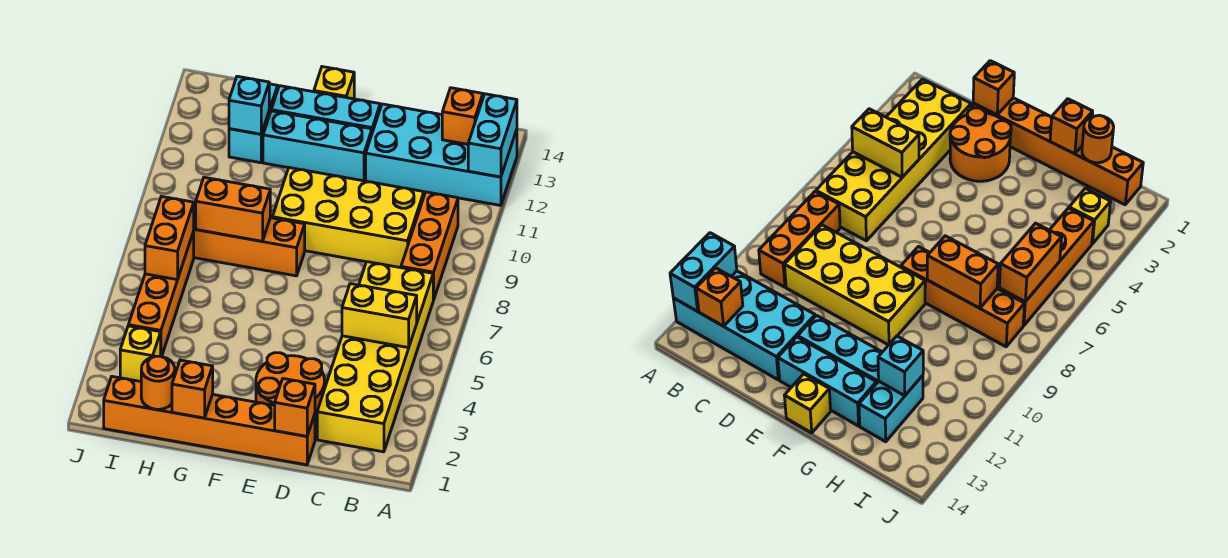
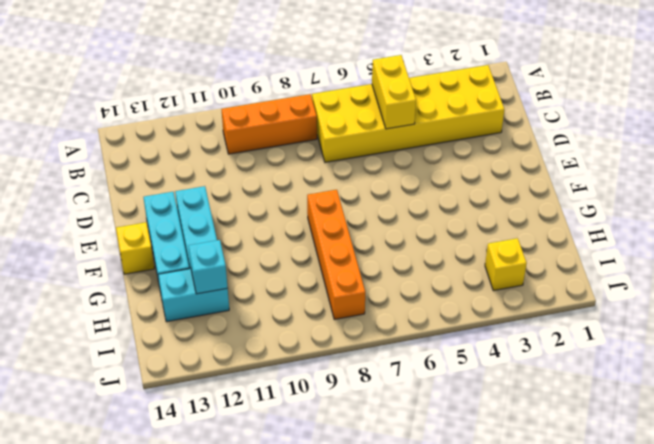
none -> cyan 2x4 brick [366,104,517,205]
none -> yellow 2x4 brick [272,168,424,268]
none -> orange 1x6 brick [104,377,315,465]

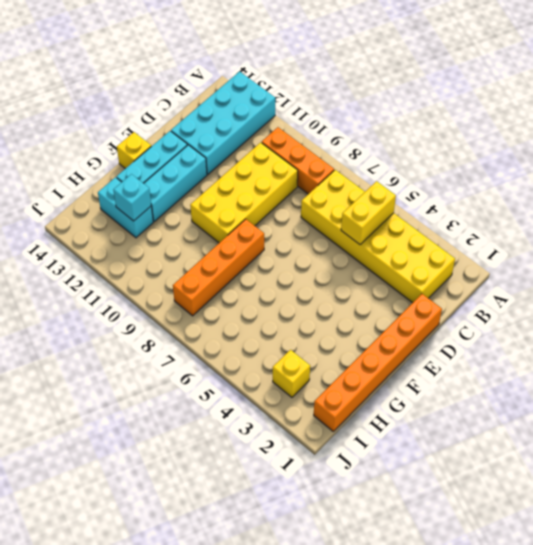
none -> orange 2x2 round brick [256,353,324,426]
none -> orange 1x4 brick [128,232,194,357]
none -> cyan 1x2 brick [468,94,517,177]

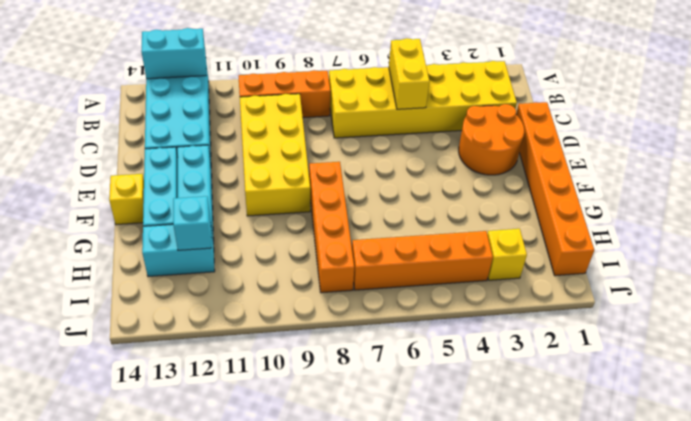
none -> orange 1x1 brick [442,88,483,144]
none -> orange 1x1 brick [275,379,315,436]
none -> orange 1x1 brick [172,360,213,418]

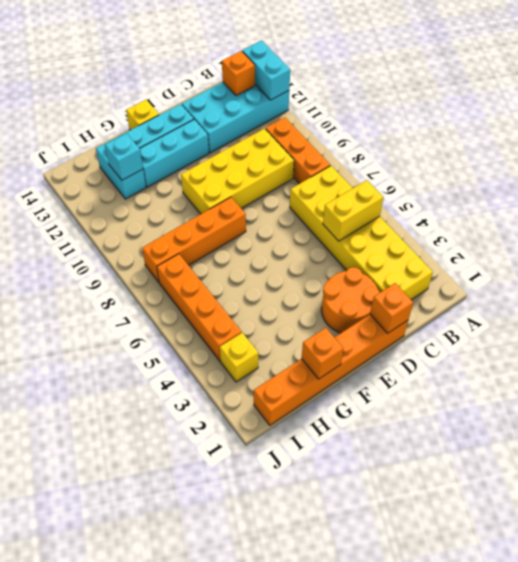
none -> orange 1x2 brick [196,177,270,241]
none -> orange 1x1 round brick [141,356,175,409]
none -> orange 1x2 brick [145,196,194,280]

